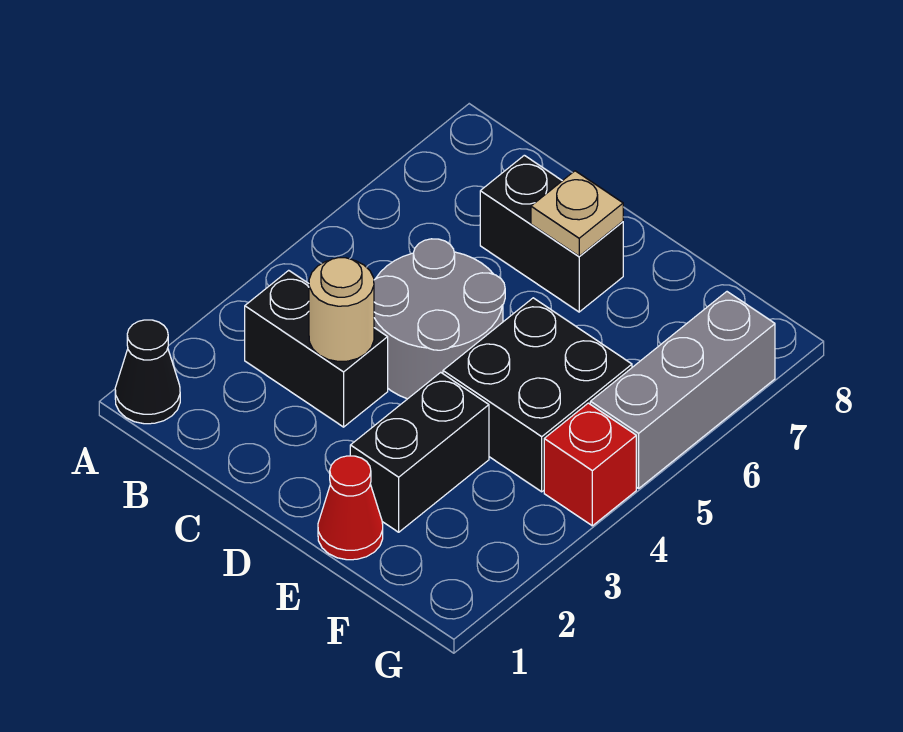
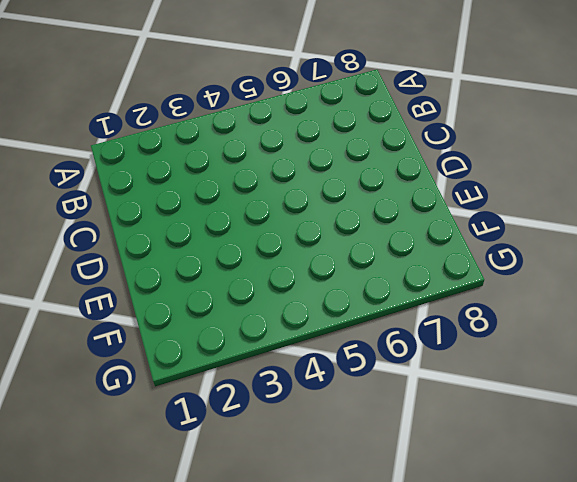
none -> black 1x1 cone [115,320,180,424]
none -> black 1x2 brick [245,270,388,427]

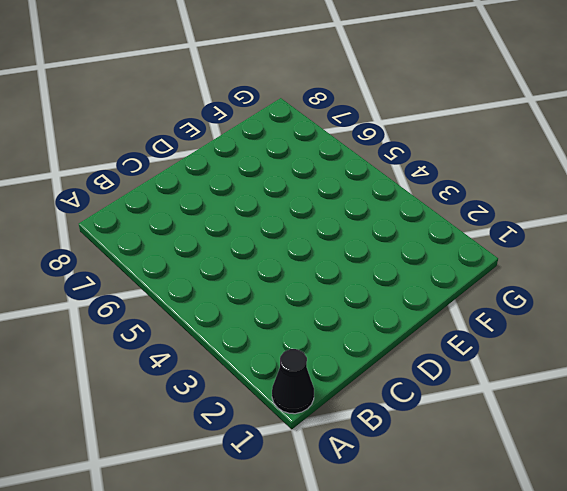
none -> black 1x2 brick [245,270,388,427]
none -> grey 2x2 round brick [374,239,505,399]

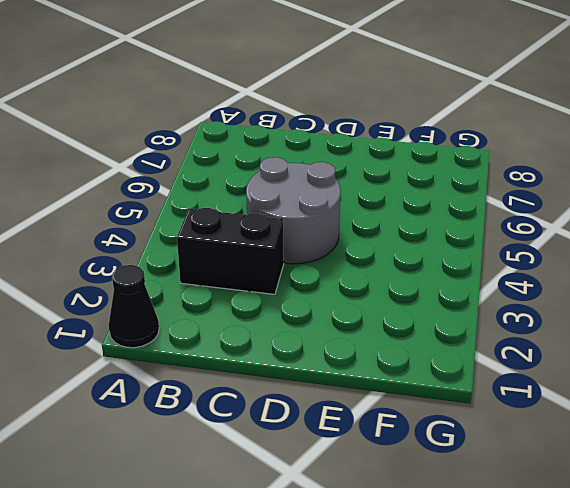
none -> black 1x2 brick [480,155,623,312]
none -> red 1x1 cone [318,456,383,560]

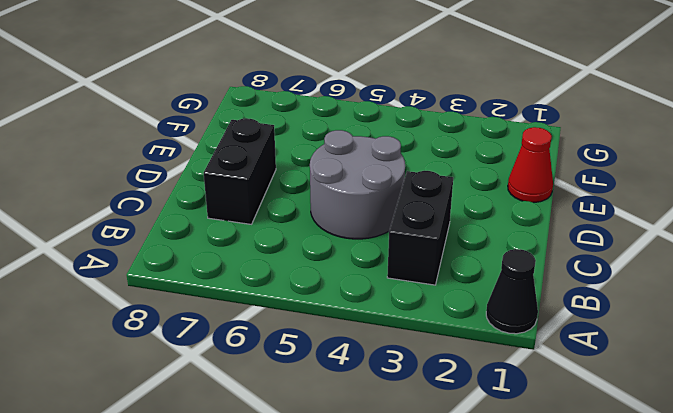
none -> black 1x2 brick [350,372,489,532]
none -> black 2x2 brick [443,298,632,492]

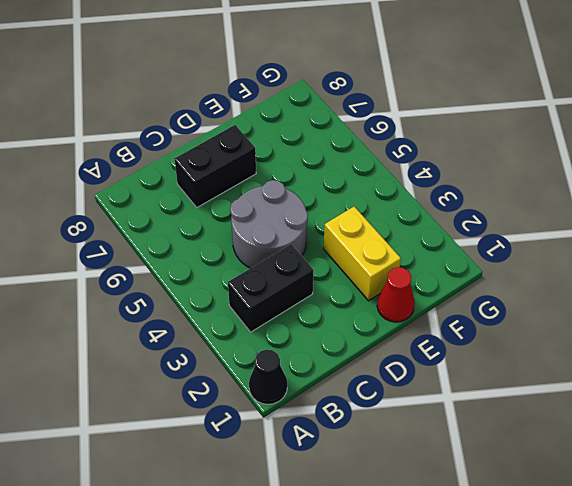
yellow 1x2 brick [324,207,401,301] -> black 1x2 brick [350,372,489,532]
none -> black 2x2 brick [443,298,632,492]
none -> red 1x1 brick [544,403,636,526]

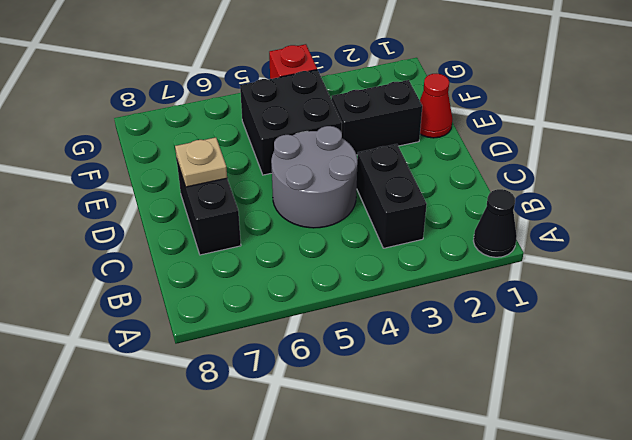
none -> grey 1x3 brick [590,292,775,488]
none -> tan 1x1 round brick [309,258,374,361]

